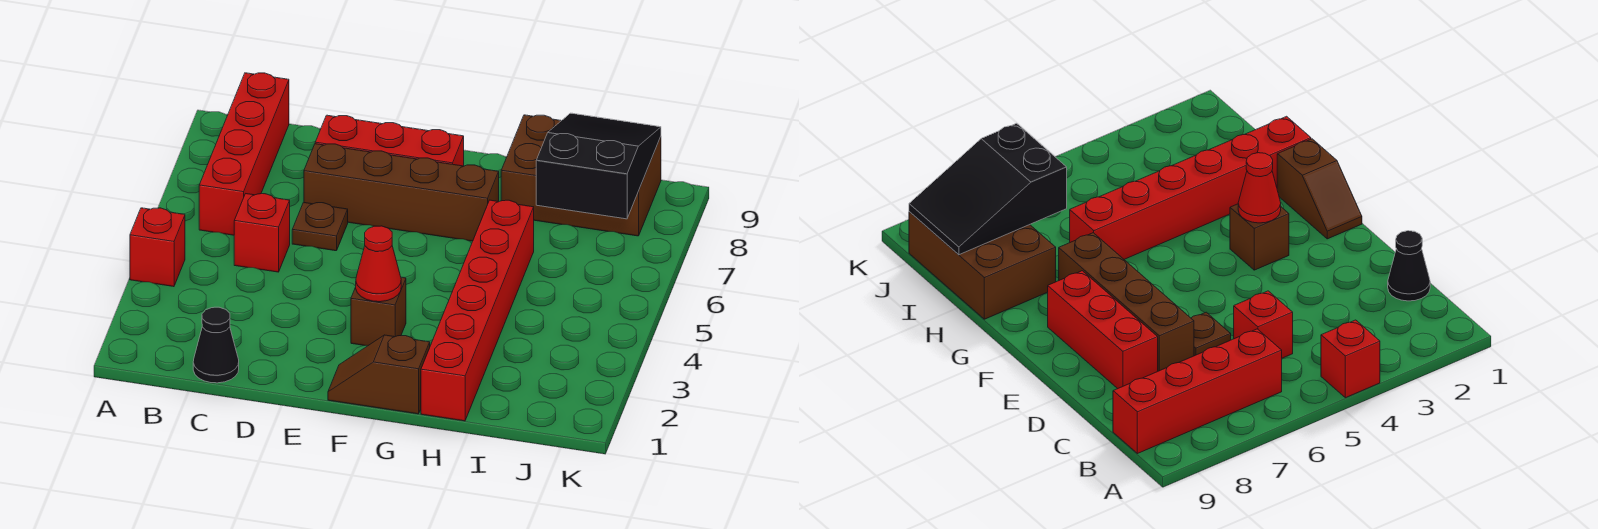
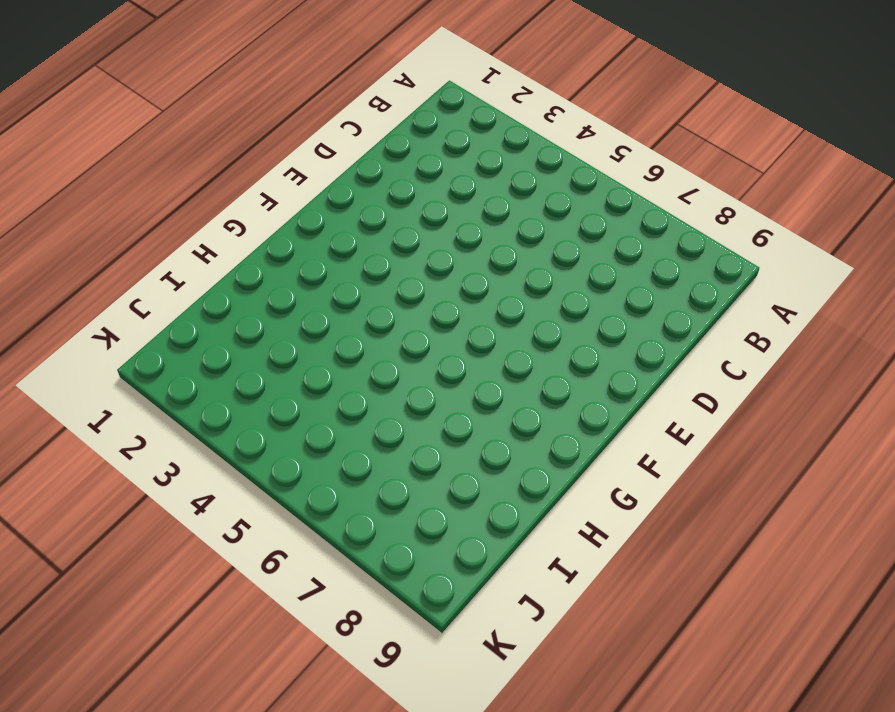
none -> red 1x1 brick [130,208,185,287]
none -> red 1x4 brick [199,73,289,235]
none -> black 1x1 cone [193,307,239,383]

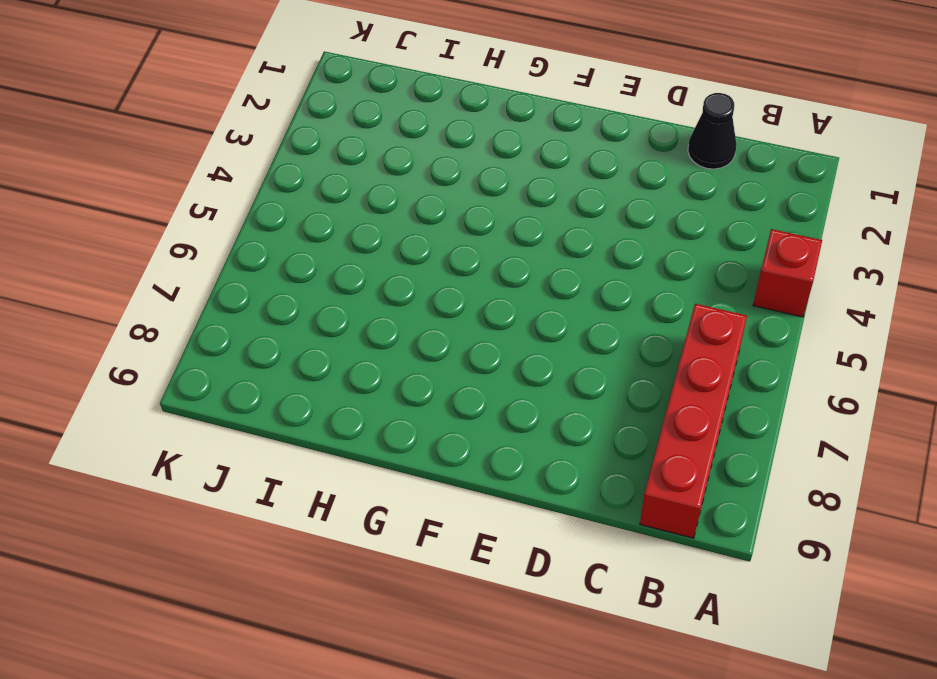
none -> red 1x1 brick [234,194,290,272]
none -> brown 1x1 plate [292,202,348,251]
none -> brown 1x4 brick [304,144,499,241]

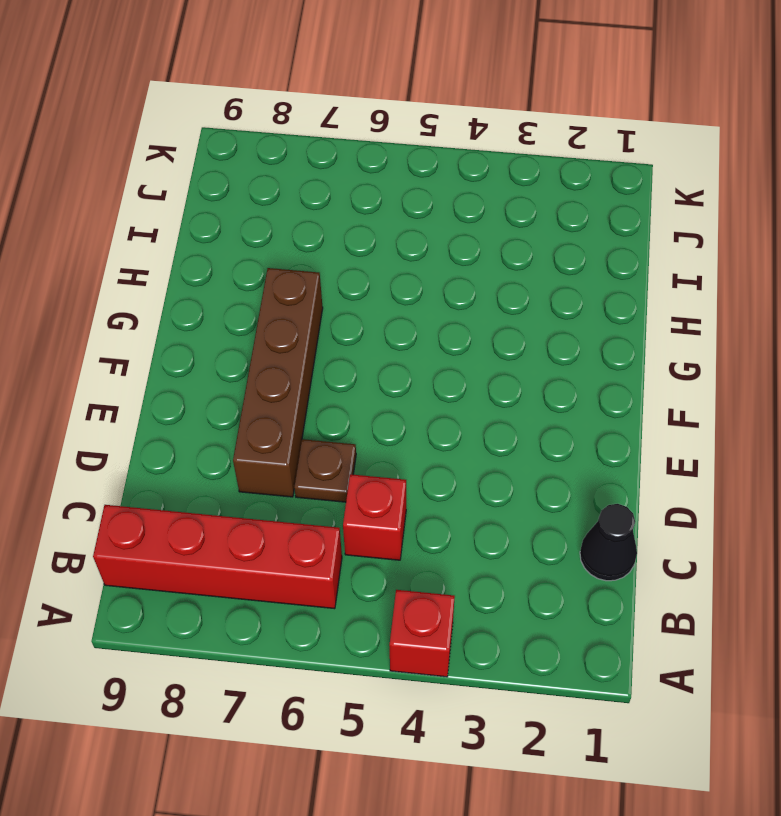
none -> red 1x3 brick [315,115,464,166]
none -> brown 1x2 slope [328,335,430,414]
none -> brown 1x1 brick [351,277,406,346]

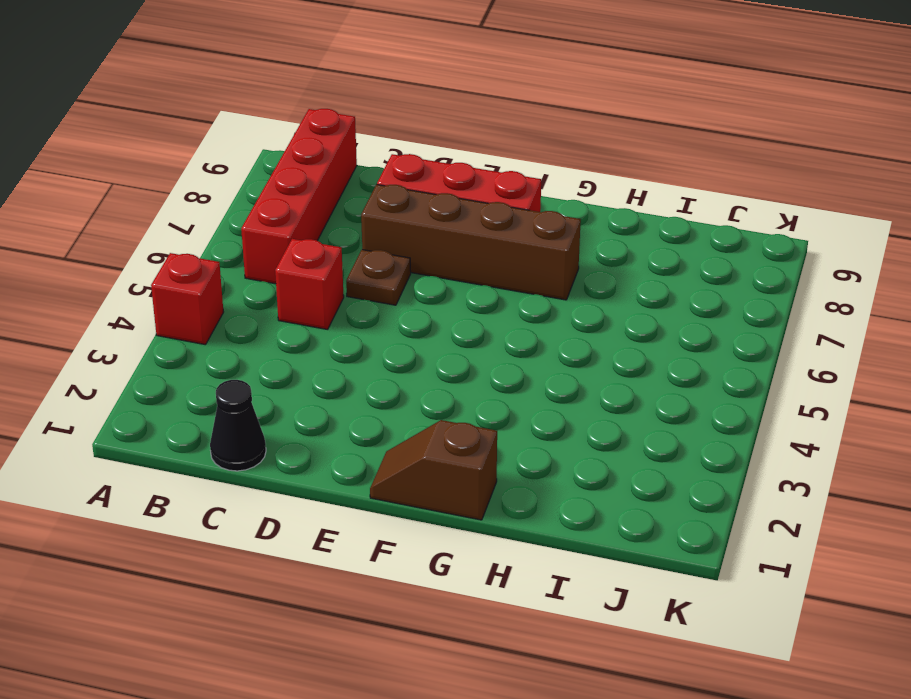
none -> brown 1x1 brick [351,277,406,346]
none -> red 1x6 brick [421,200,534,421]
none -> brown 2x3 brick [501,115,661,236]

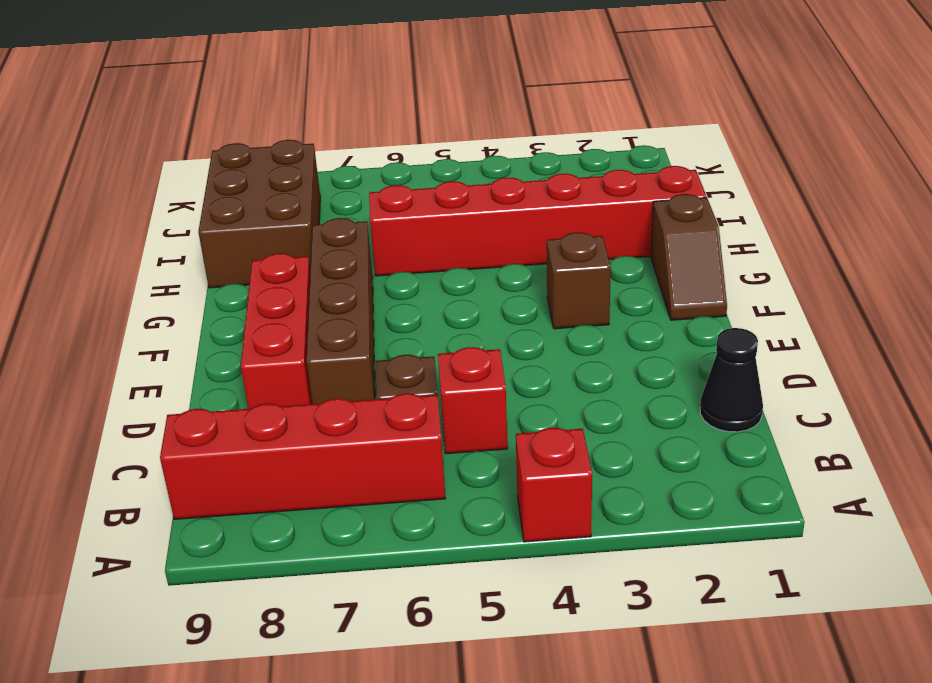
none -> red 1x1 cone [356,226,401,302]
none -> black 2x3 slope [536,113,661,219]

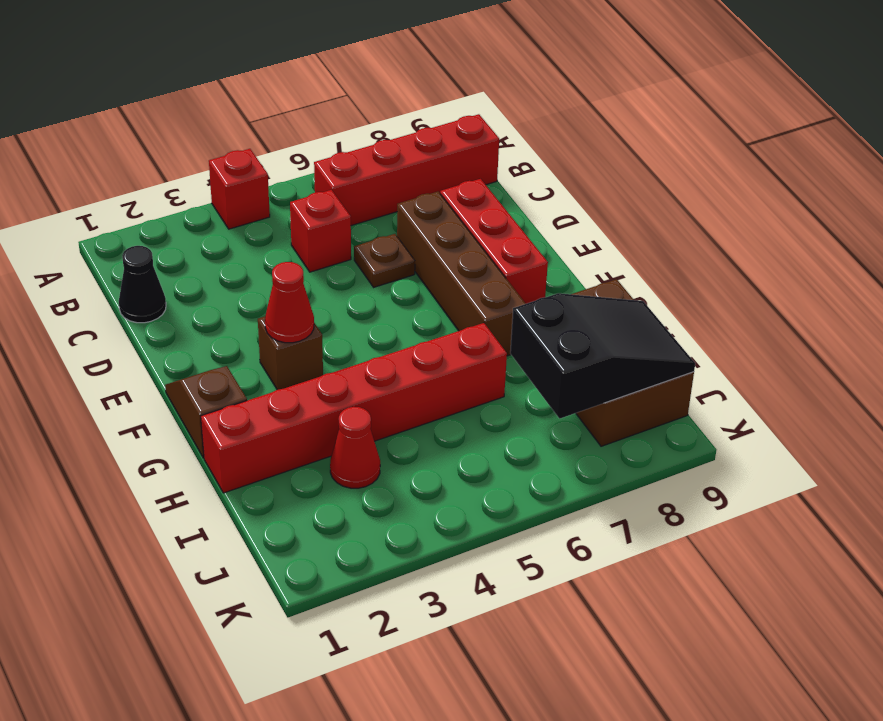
red 1x1 cone [330,407,380,488] -> none

